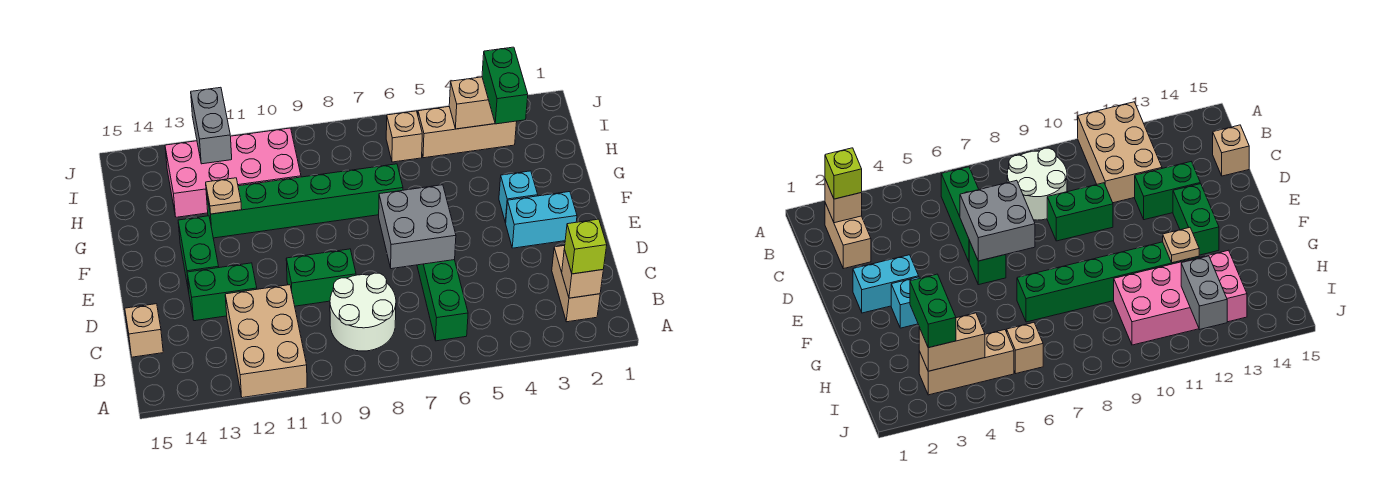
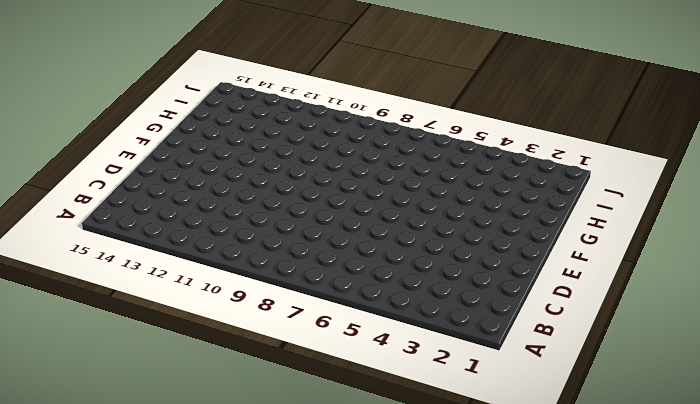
none -> tan 2x3 brick [225,285,307,398]
none -> tan 1x2 brick [552,245,600,322]
none -> green 1x3 brick [417,260,468,341]

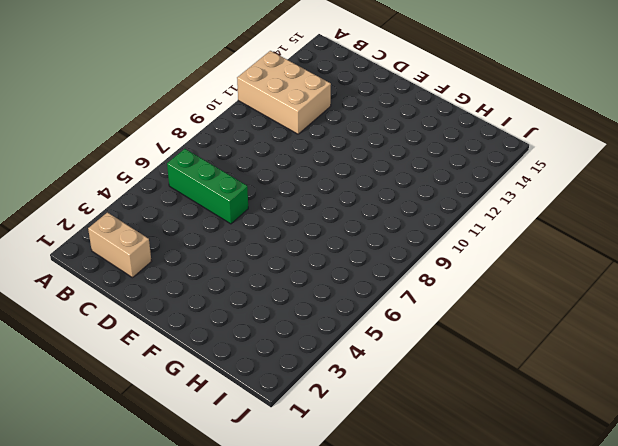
none -> white 2x2 round brick [330,273,396,351]
none -> tan 1x1 brick [125,304,163,357]
none -> green 1x2 brick [286,249,356,306]

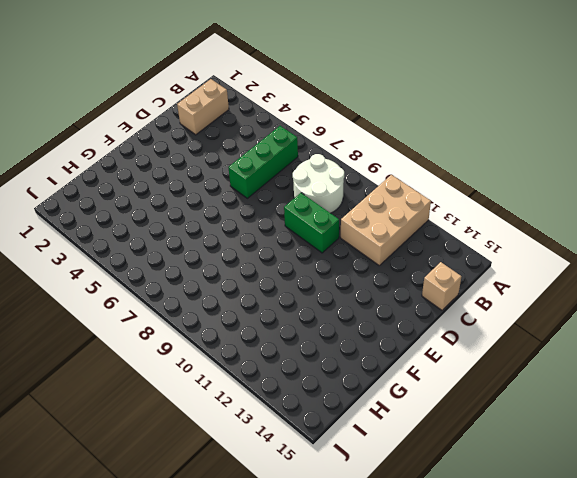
none -> green 1x2 brick [187,263,257,321]
none -> cyan 1x2 brick [506,192,577,248]
none -> green 1x1 brick [969,241,1006,285]

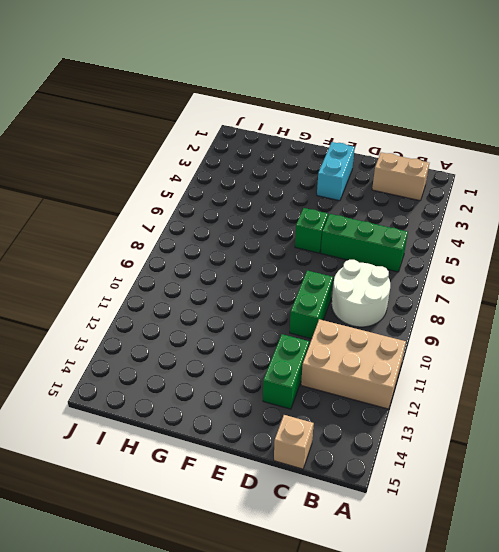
none -> green 1x2 brick [178,216,219,291]
none -> cyan 1x1 brick [499,171,538,223]
none -> green 1x6 brick [206,164,403,238]

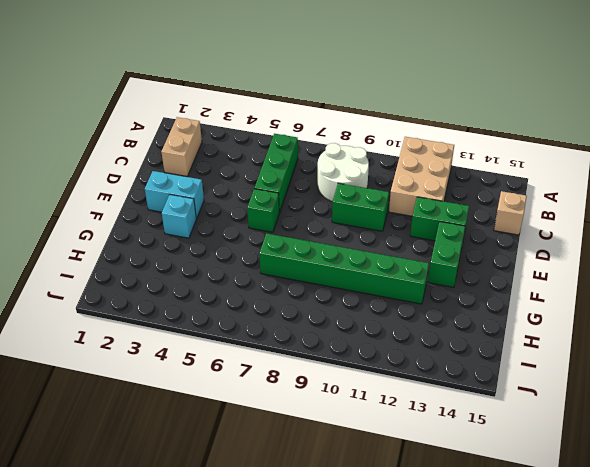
none -> pink 2x4 brick [165,128,301,217]
none -> tan 1x3 brick [418,107,517,158]
none -> tan 1x1 brick [386,111,422,162]

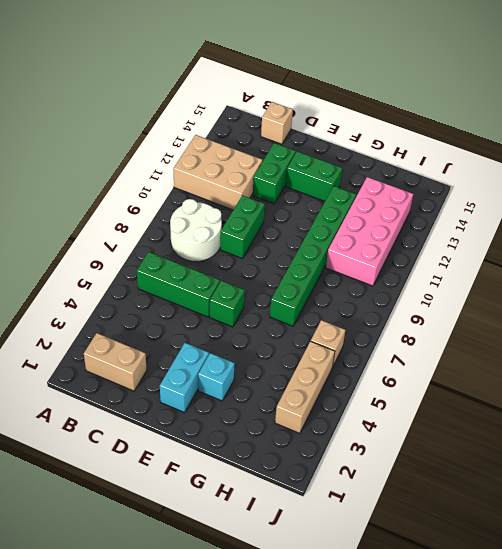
none -> tan 1x1 brick [562,249,603,298]
none -> grey 2x2 brick [379,185,456,269]
none -> tan 1x1 plate [206,178,242,214]

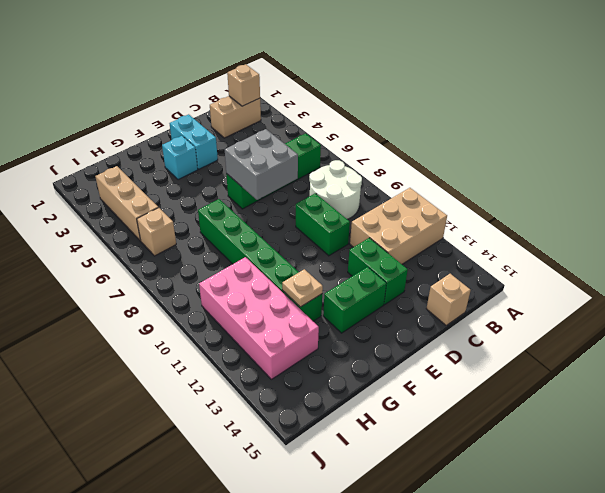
none -> tan 1x2 brick [449,77,495,129]
none -> grey 1x2 brick [191,87,232,164]
none -> lime 1x1 brick [564,219,607,274]

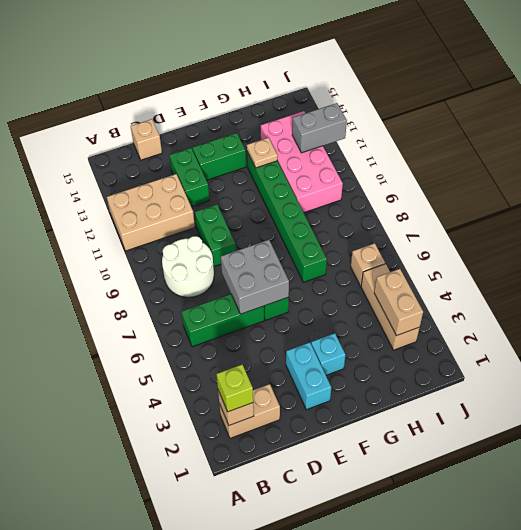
none -> green 1x2 brick [482,47,528,124]

